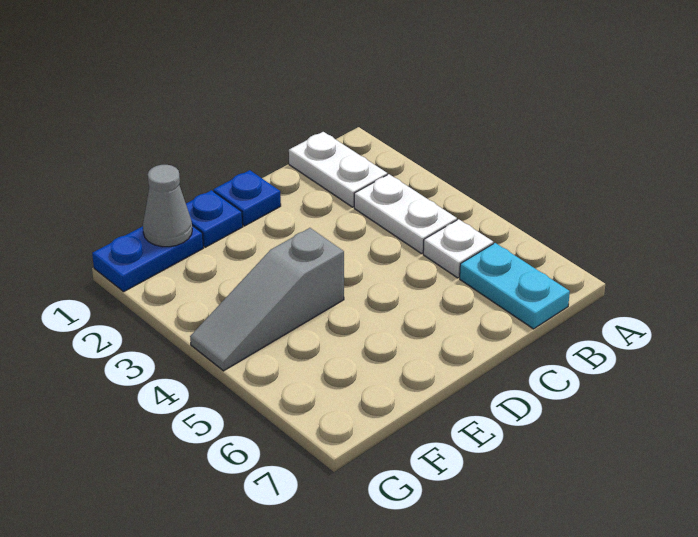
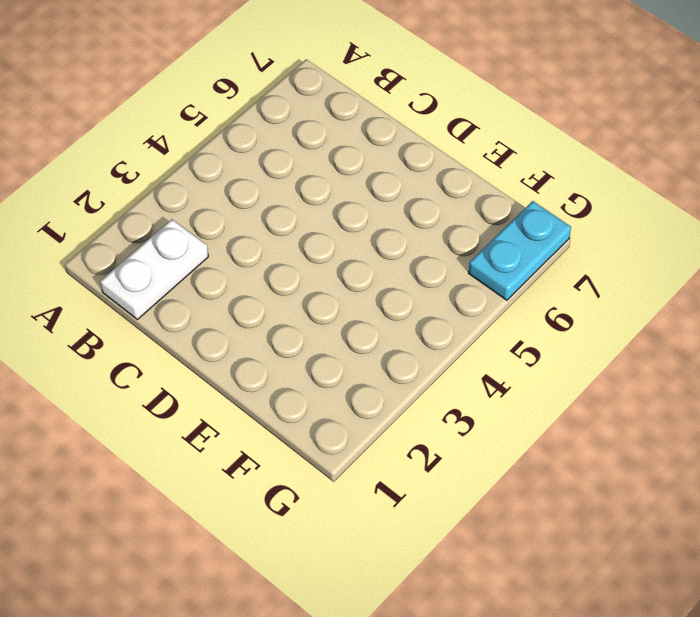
cyan 1x2 plate [469,201,571,300] -> cyan 1x2 plate moved to [460,243,570,329]
none -> white 1x2 plate [354,174,457,254]
none -> white 1x1 plate [423,219,493,278]

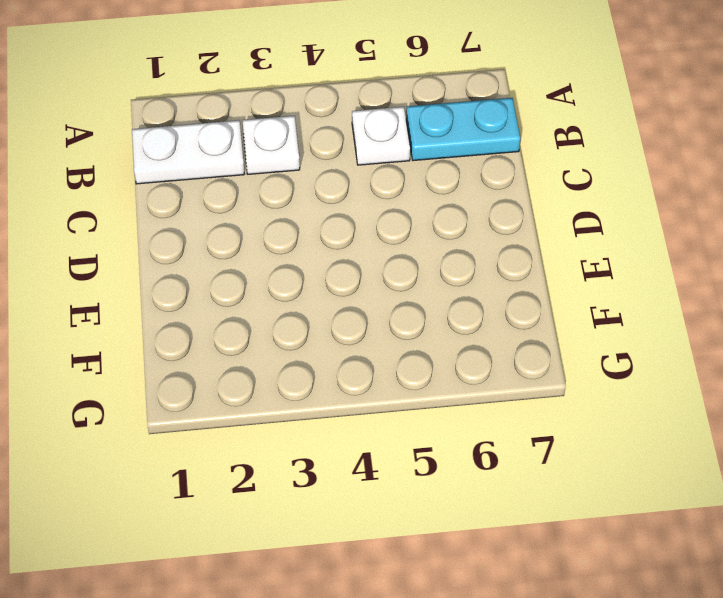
white 1x1 plate [242,116,300,174] -> white 1x2 plate [354,174,457,254]
none -> blue 1x1 plate [213,170,281,226]
none -> blue 1x1 plate [186,190,243,247]

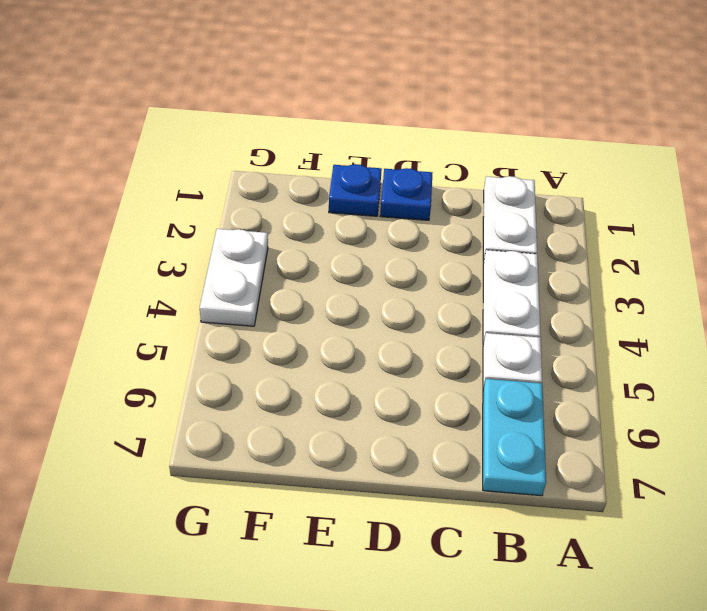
white 1x2 plate [200,229,268,326] -> grey 1x3 slope [190,228,344,371]
none -> blue 1x2 plate [92,226,203,292]
none -> grey 1x1 cone [143,165,192,247]

